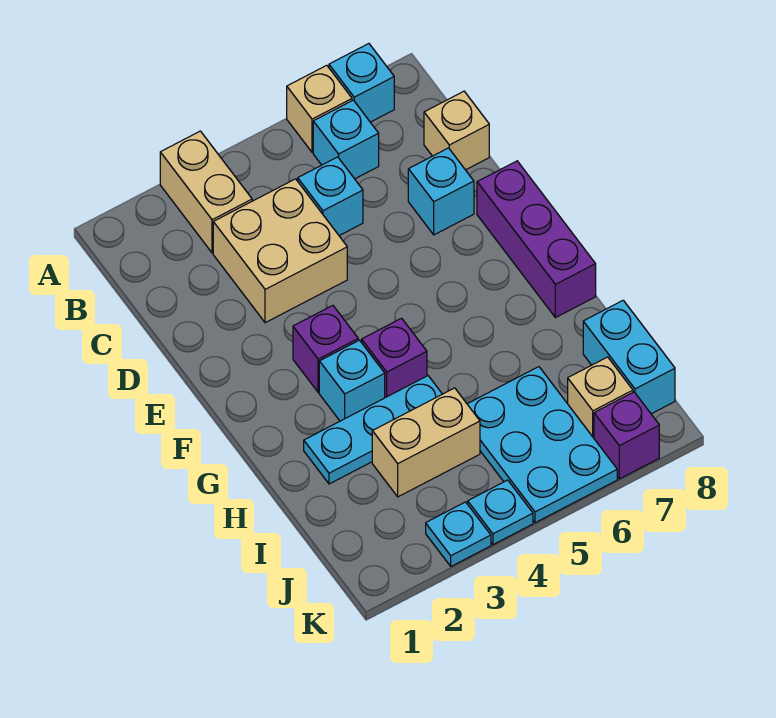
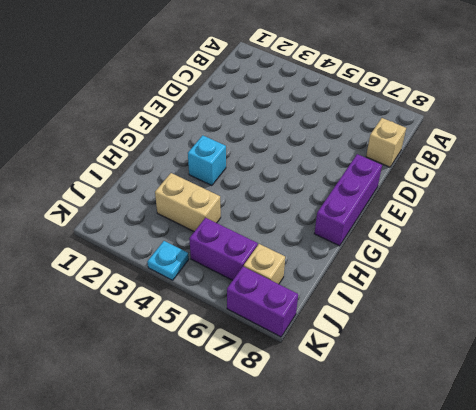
purple 1x2 brick [189,218,258,280] -> cyan 2x3 plate [467,367,617,523]
purple 1x2 brick [227,266,298,337] -> purple 1x1 brick [594,392,659,479]
none -> tan 1x2 brick [160,131,252,253]
none -> tan 1x1 brick [287,65,352,152]
none -> cyan 1x1 brick [329,44,394,122]

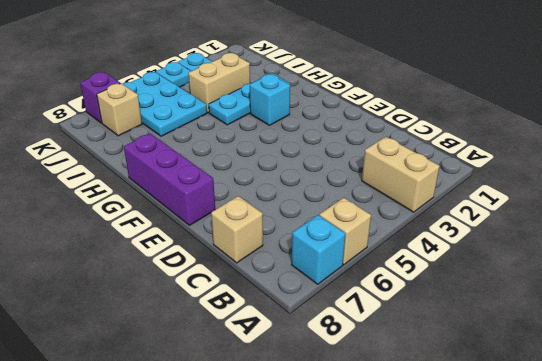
none -> cyan 1x1 brick [313,100,379,179]
none -> tan 2x2 brick [213,179,347,323]
none -> cyan 1x1 brick [298,157,363,236]

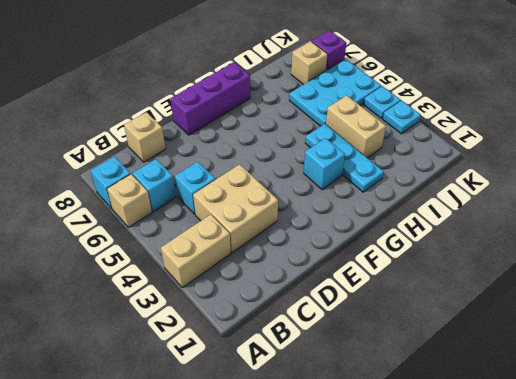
none -> cyan 1x1 brick [408,148,474,235]
none -> purple 1x1 brick [293,306,358,392]
none -> purple 1x1 brick [362,318,427,398]

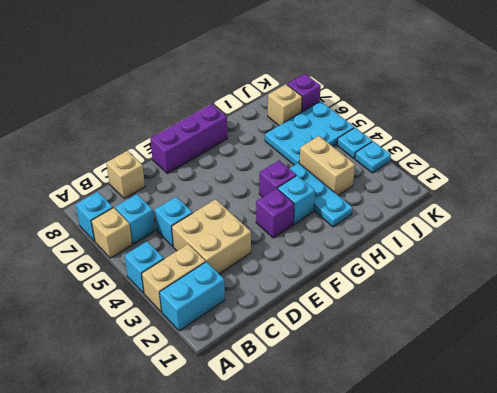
cyan 1x2 brick [160,262,225,331] -> cyan 1x2 brick moved to [583,300,675,414]
cyan 1x1 brick [124,242,164,293] -> cyan 1x1 brick moved to [408,148,474,235]

